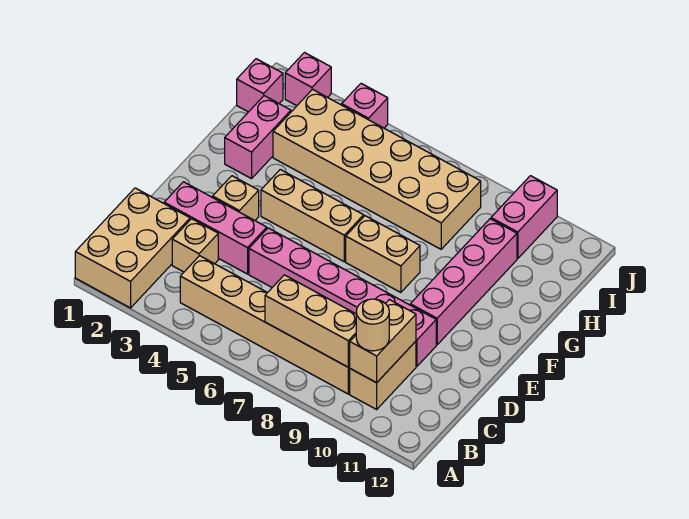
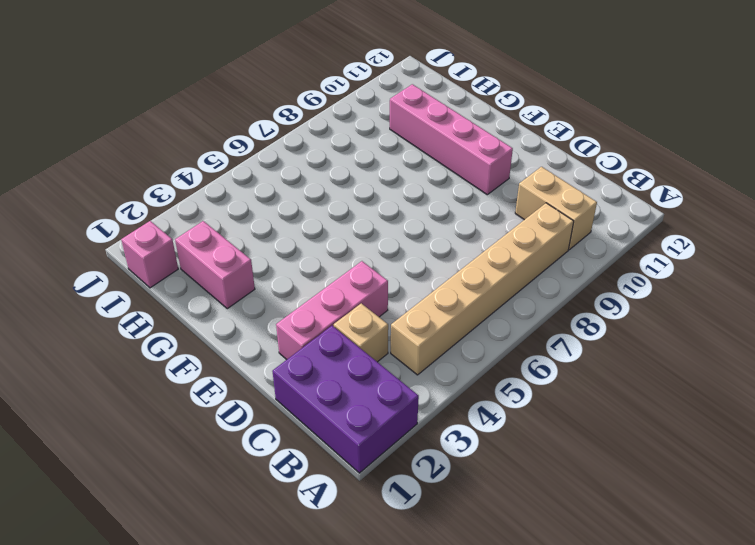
purple 2x3 brick [272,326,419,473] -> tan 2x3 brick [75,188,190,308]
none -> pink 1x6 brick [249,228,436,366]
none -> tan 1x1 brick [213,176,259,220]
none -> tan 1x3 brick [261,170,364,262]

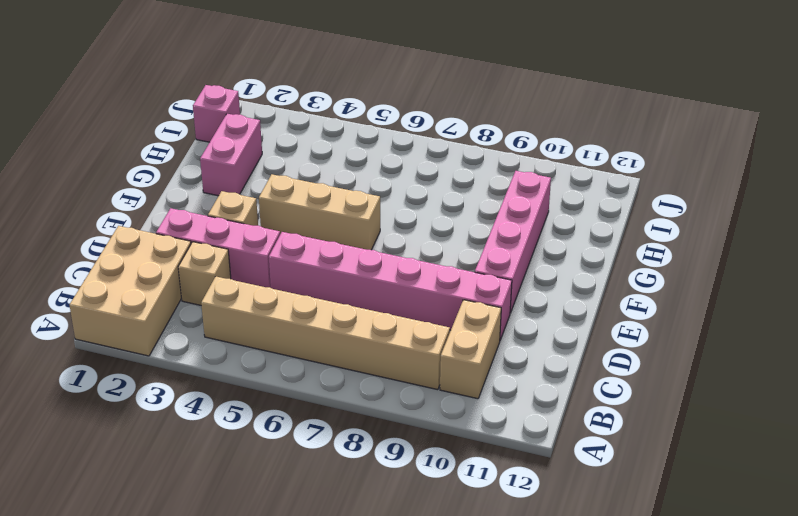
none -> tan 1x2 brick [346,216,420,293]
none -> tan 2x6 brick [273,89,481,249]
none -> pink 1x2 brick [491,176,557,259]

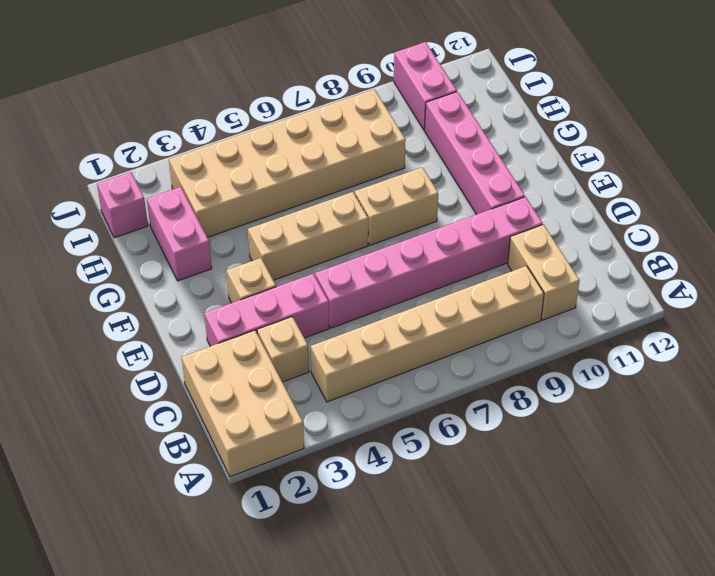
none -> pink 1x1 brick [285,53,331,106]
none -> pink 1x1 brick [342,83,388,128]
none -> tan 1x3 brick [265,275,356,367]

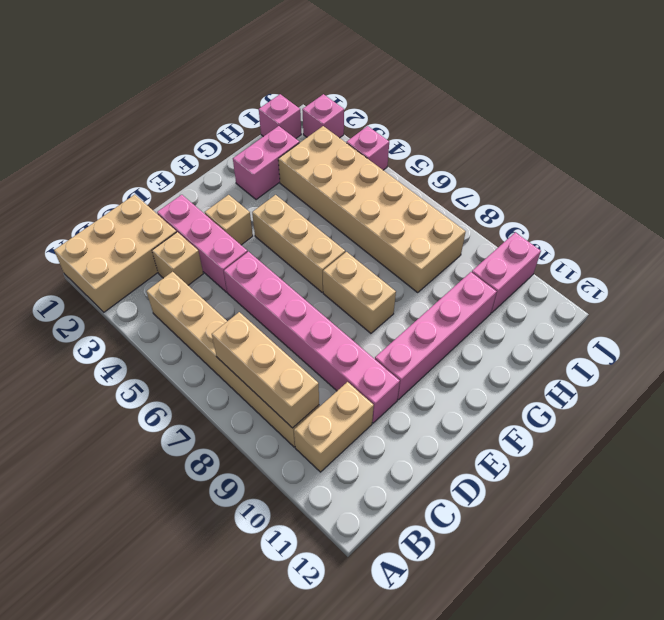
none -> tan 1x2 brick [349,300,416,383]
none -> tan 1x1 round brick [356,299,389,351]

